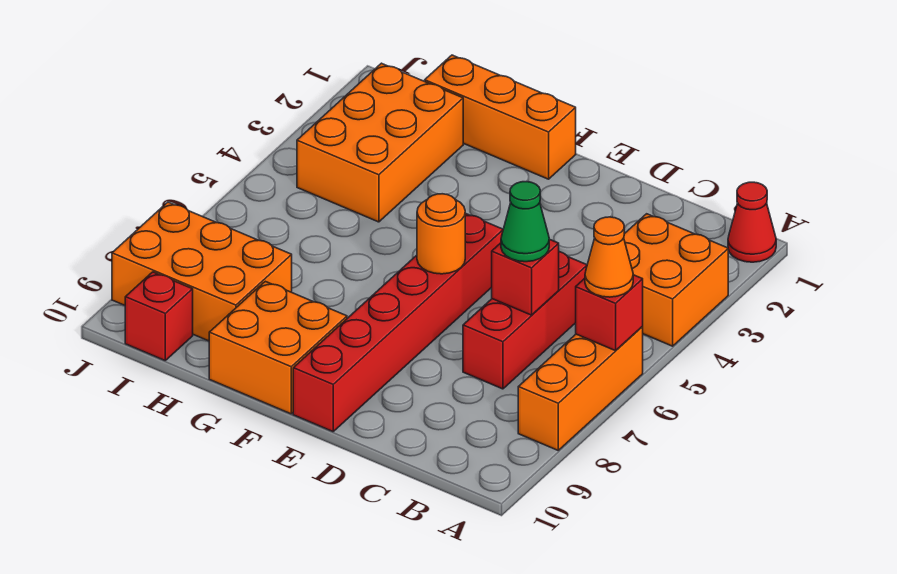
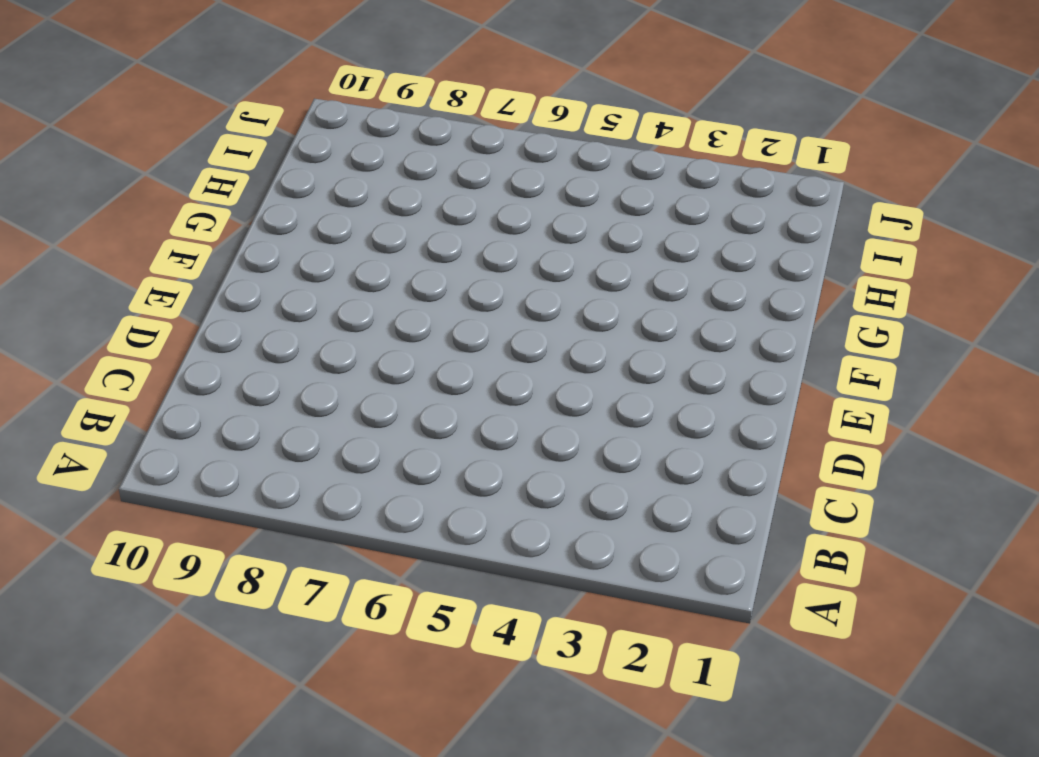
none -> red 1x1 cone [728,182,776,262]
none -> orange 2x2 brick [624,214,728,346]
none -> orange 1x3 brick [518,327,643,450]

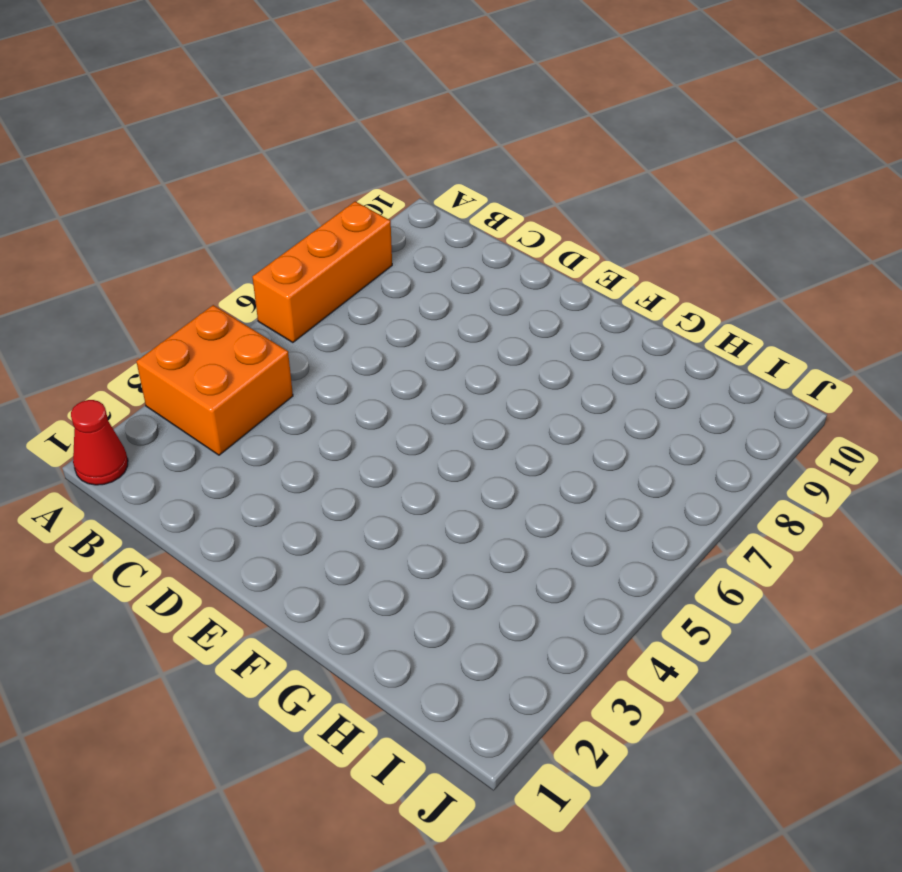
none -> red 1x3 brick [463,252,587,389]
none -> red 1x6 brick [293,213,503,432]
none -> orange 1x3 brick [425,55,576,179]

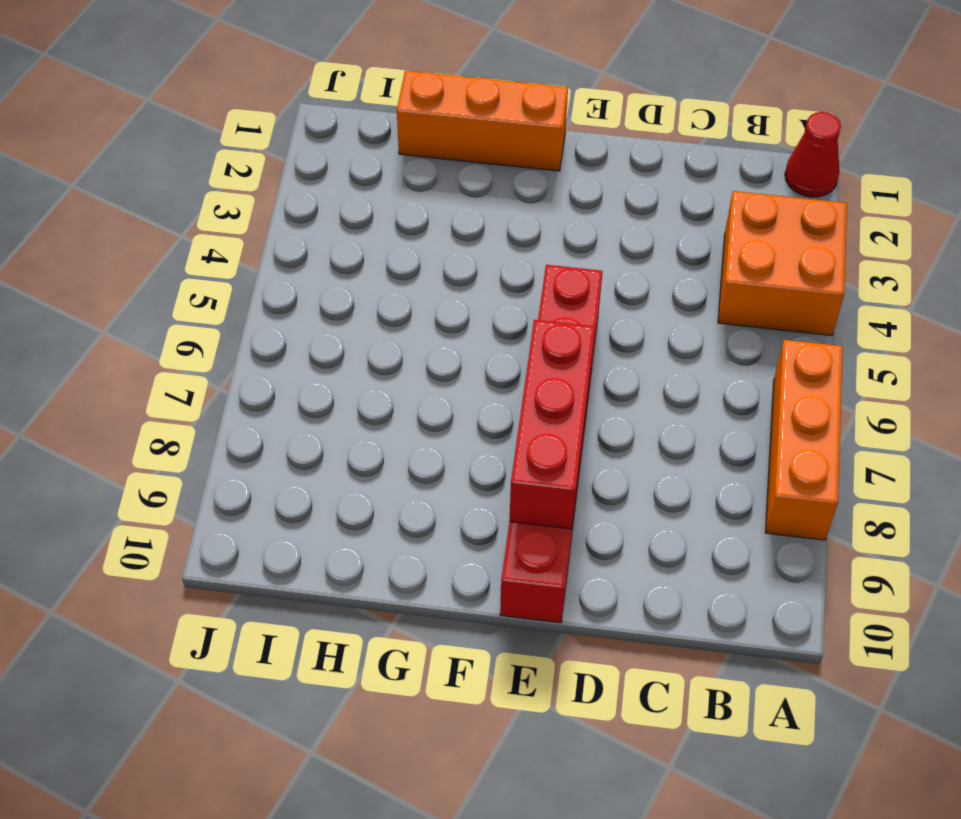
red 1x3 brick [510,320,595,529] -> red 1x3 brick moved to [463,252,587,389]
none -> orange 2x2 brick [209,281,347,414]
none -> orange 2x3 brick [297,63,463,222]
none -> orange 2x3 brick [112,202,292,341]

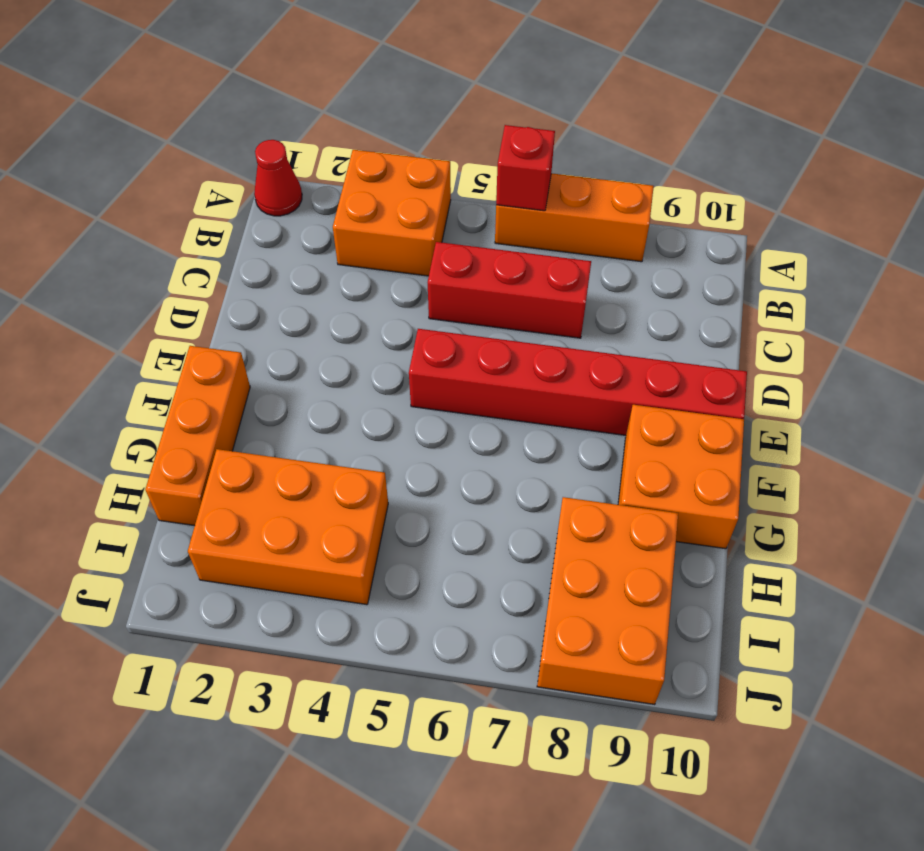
none -> red 1x1 brick [125,272,193,360]
none -> red 1x1 brick [492,239,559,315]
none -> orange 1x1 round brick [417,194,465,274]

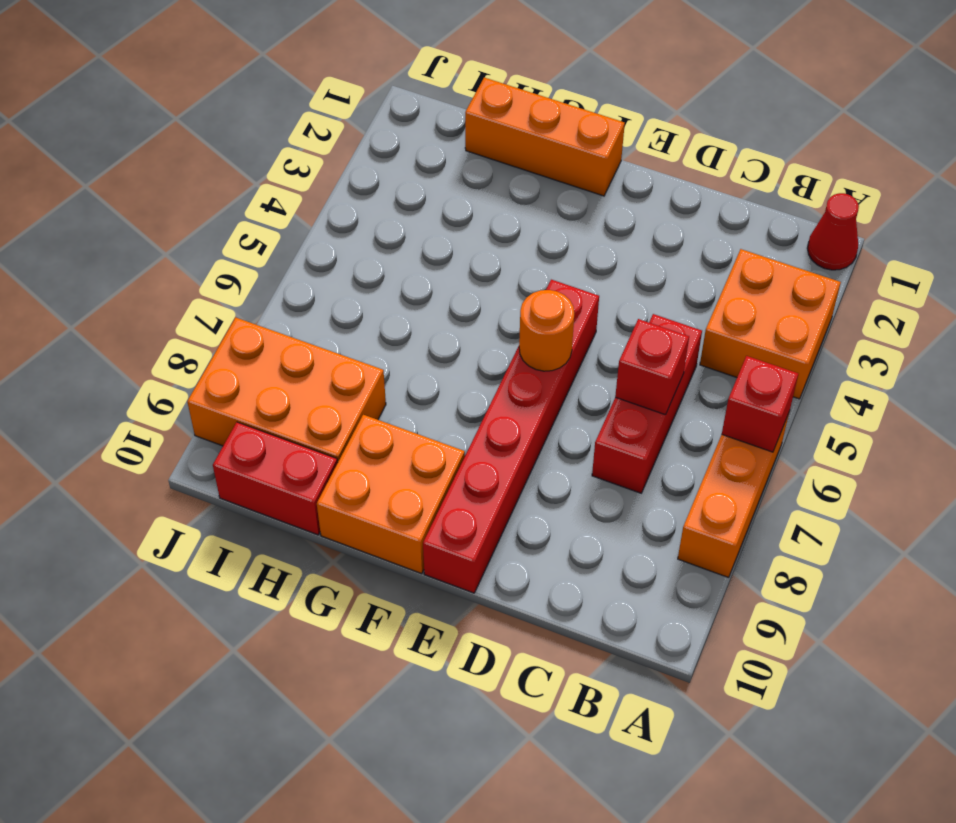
red 1x2 brick [213,422,337,535] -> red 1x1 brick [125,272,193,360]
none -> orange 2x3 brick [297,63,463,222]
none -> orange 1x1 cone [585,217,633,297]
none -> green 1x1 cone [501,182,549,262]

